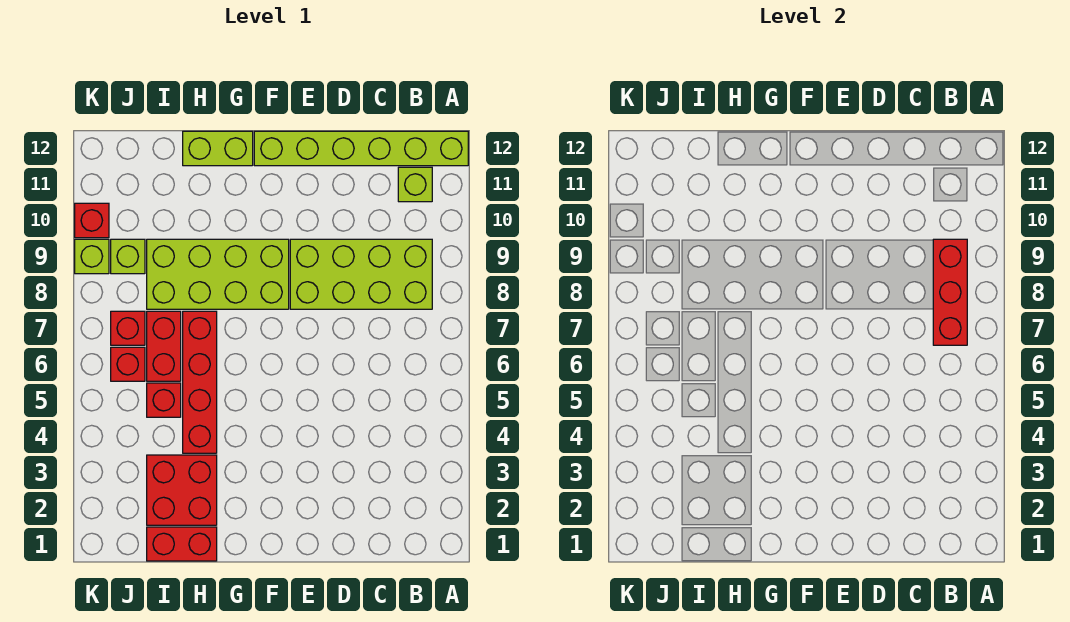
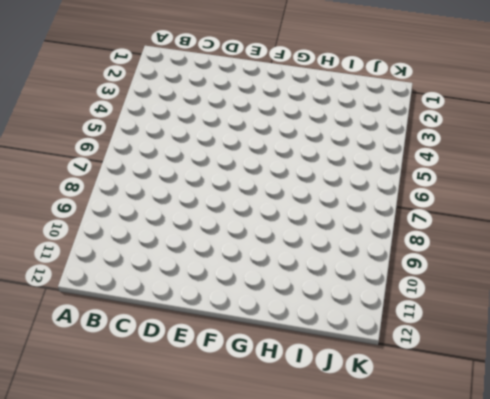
none -> lime 1x6 brick [254,131,468,166]
none -> lime 2x4 brick [290,239,432,309]
none -> lime 1x1 brick [398,167,432,202]

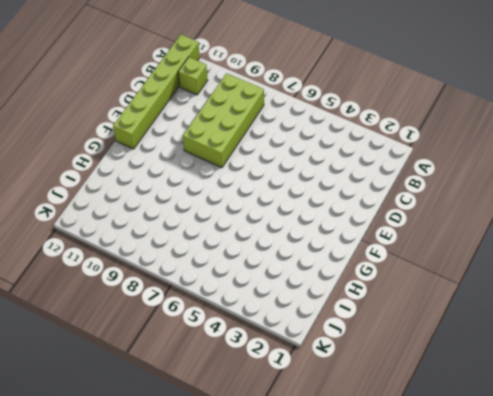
none -> lime 2x4 brick [147,239,289,309]
none -> lime 1x2 brick [183,131,253,166]
none -> red 1x2 brick [147,527,217,561]

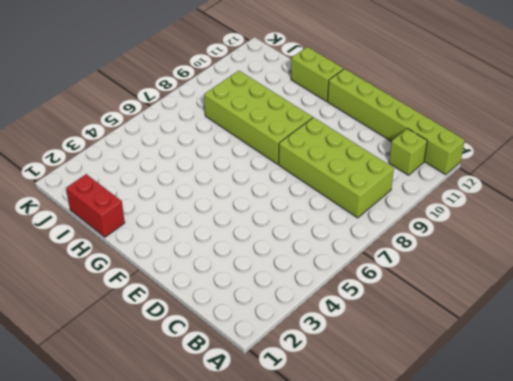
none -> red 2x2 brick [147,455,217,525]
none -> red 1x4 brick [183,311,217,453]
none -> red 1x1 brick [147,383,181,417]

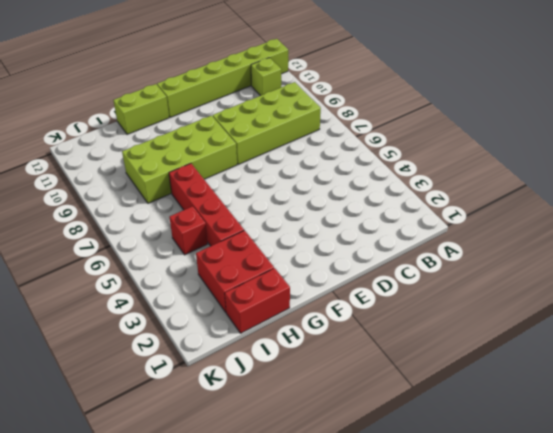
none -> red 1x2 brick [147,311,181,381]
none -> red 1x1 brick [111,347,145,381]
none -> red 1x1 brick [111,311,145,345]

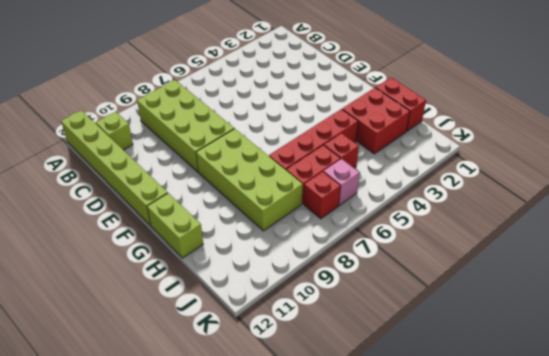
pink 1x1 brick [324,159,359,205] -> red 1x1 brick [111,347,145,381]
none -> lime 1x1 brick [111,239,145,274]
none -> lime 1x1 brick [75,239,109,274]
none -> red 1x1 brick [75,203,109,238]

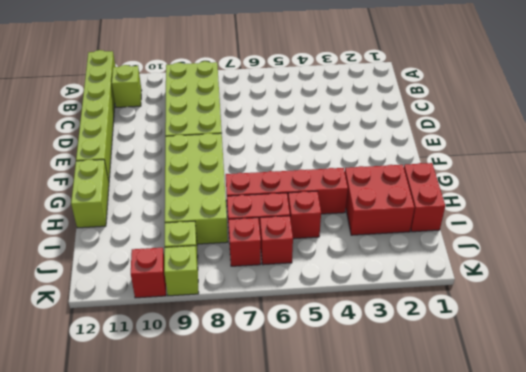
none -> red 1x3 brick [933,239,967,345]

